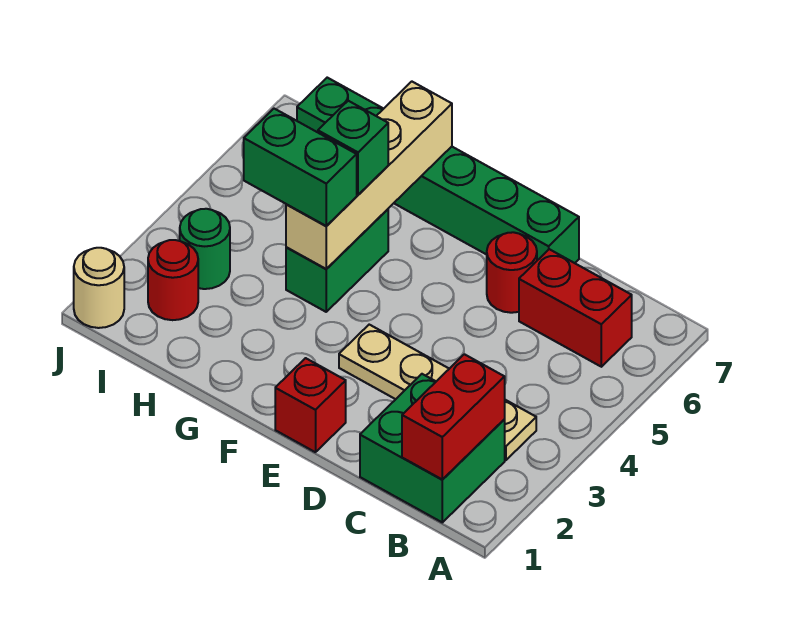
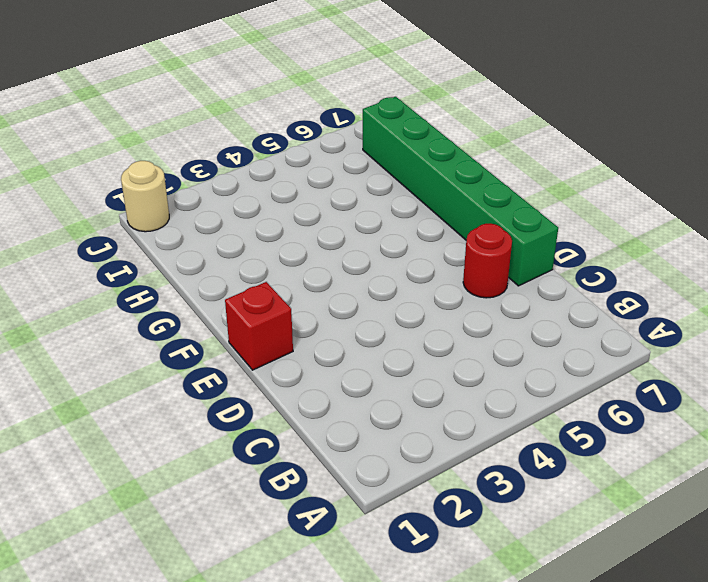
none -> green 2x2 brick [360,374,505,522]
none -> tan 1x4 plate [339,325,536,460]
none -> red 1x2 brick [519,249,632,367]

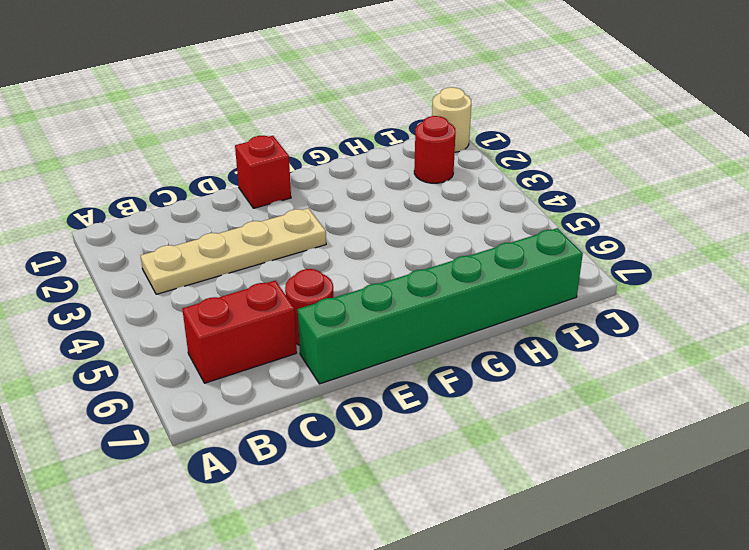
none -> green 2x2 brick [360,374,505,522]
none -> green 1x2 brick [286,209,388,312]
none -> green 1x1 round brick [180,209,230,289]

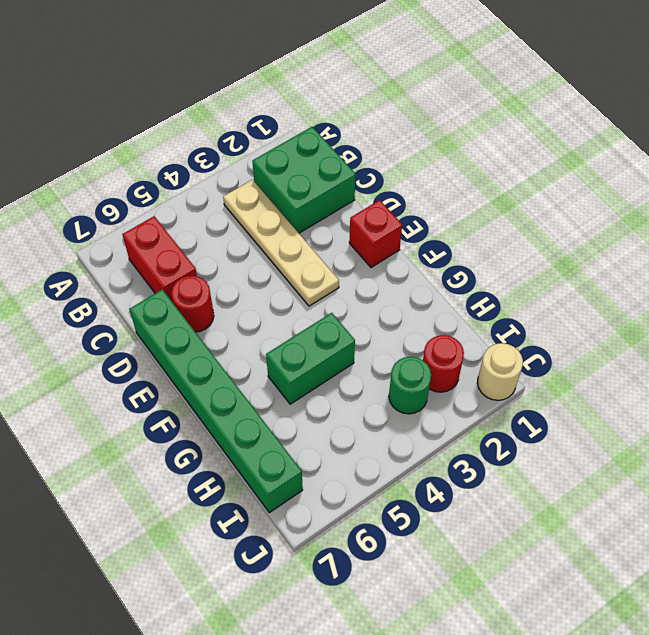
none -> red 1x2 brick [402,354,505,480]
none -> tan 1x4 brick [286,82,452,269]
none -> green 1x2 brick [244,109,357,226]

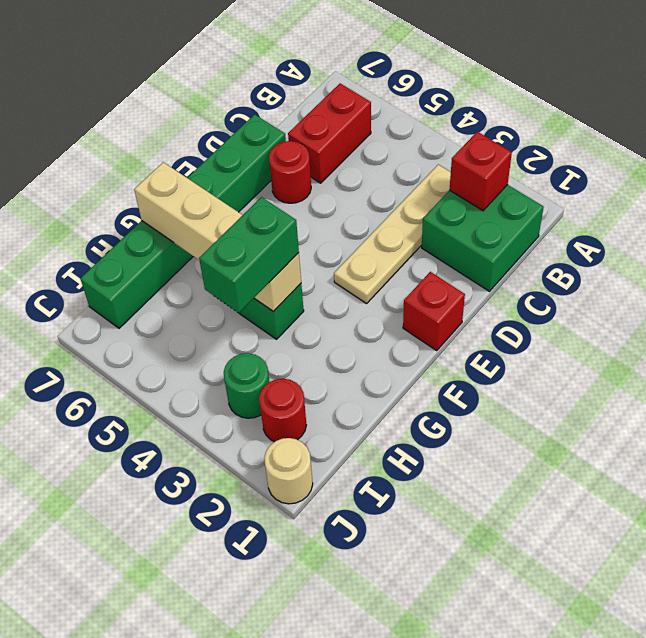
red 1x1 brick [449,132,512,211] -> red 1x2 brick [402,354,505,480]
none -> green 1x1 brick [318,101,388,195]

